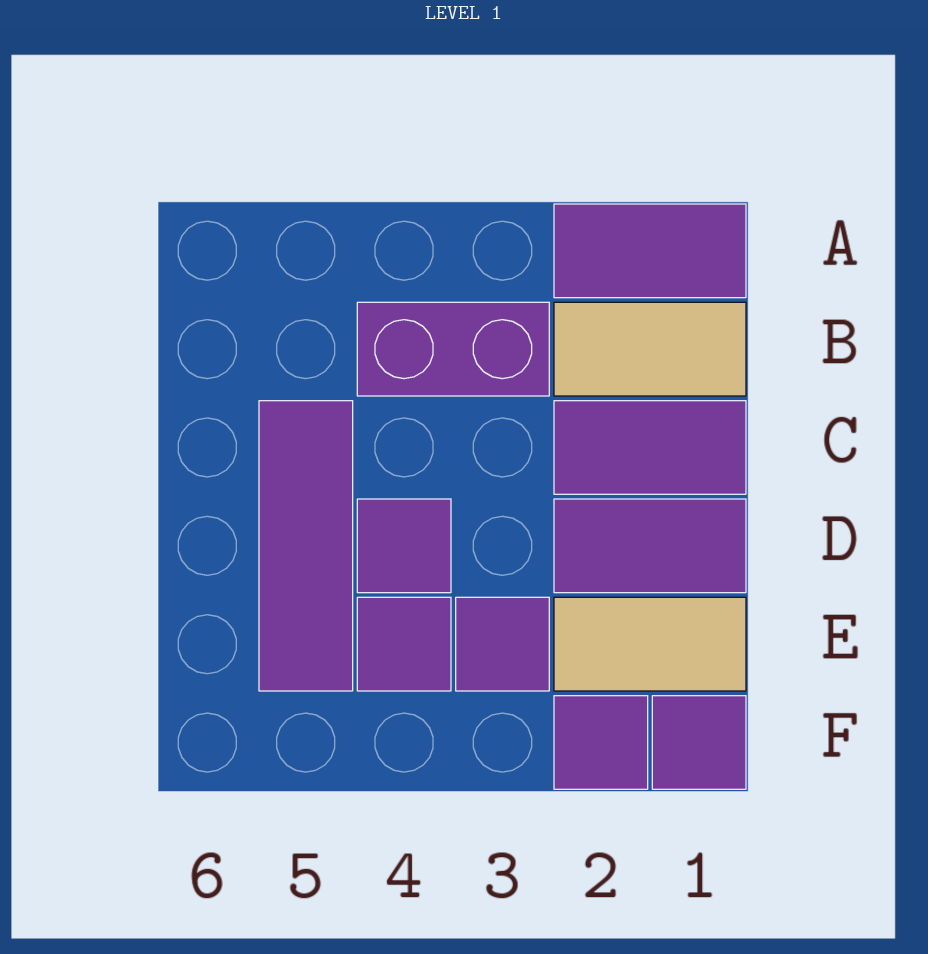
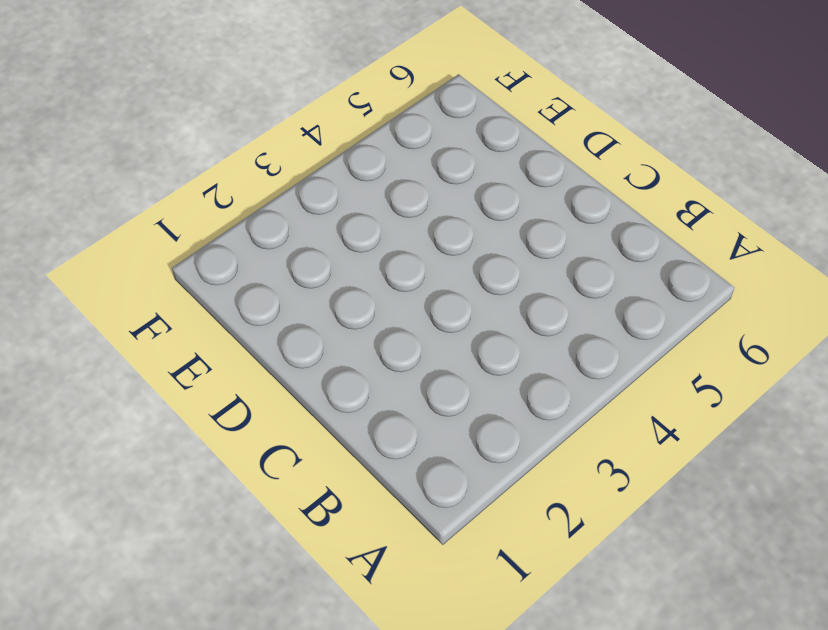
none -> purple 1x2 tile [554,204,746,298]
none -> tan 1x2 tile [554,302,746,396]
none -> purple 1x2 brick [357,302,549,396]

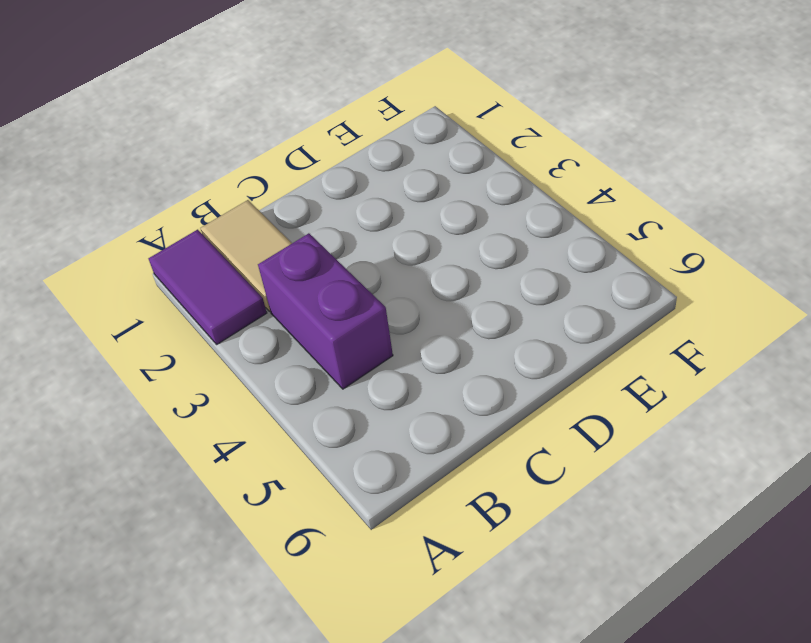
none -> purple 1x2 tile [554,401,746,494]
none -> purple 1x3 tile [259,401,353,691]
none -> purple 1x2 tile [554,499,746,593]

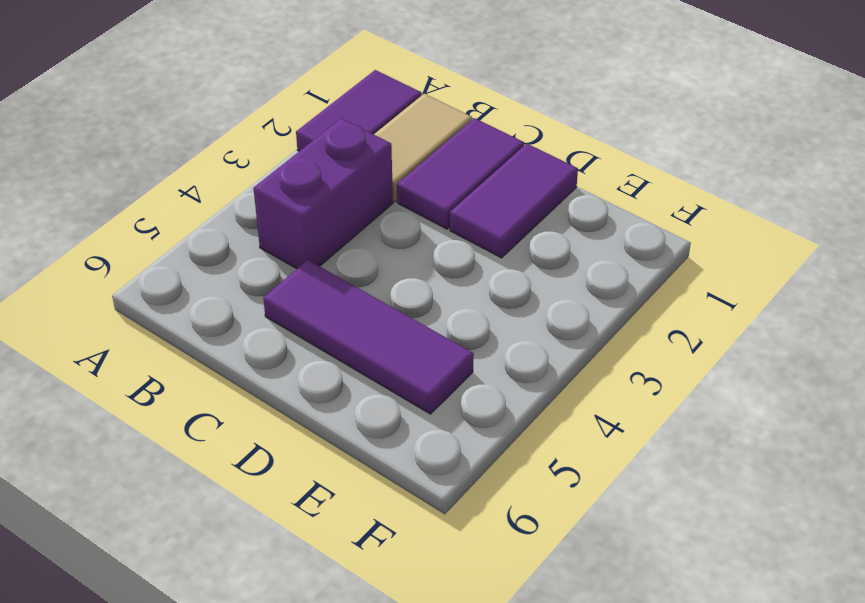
none -> purple 1x1 tile [357,499,451,593]
none -> tan 1x2 tile [554,597,746,691]
none -> purple 1x1 tile [456,597,549,691]

